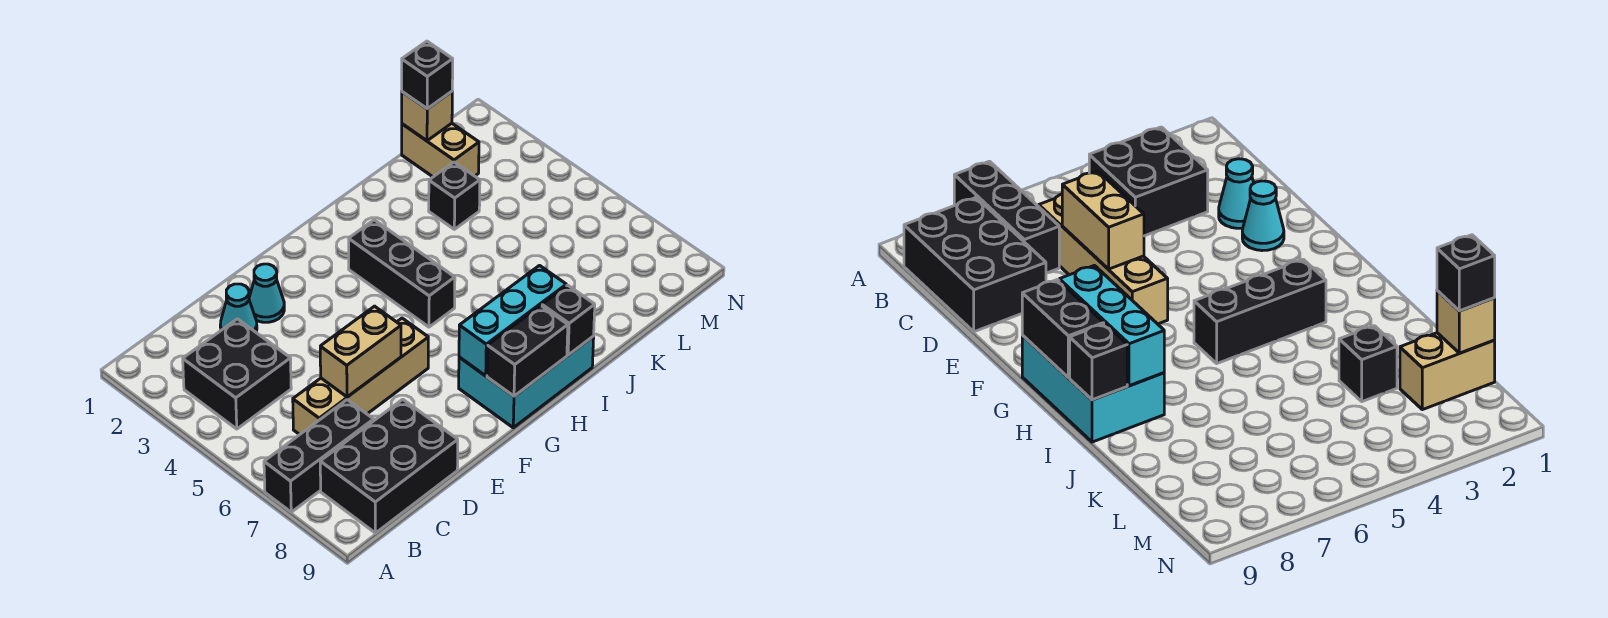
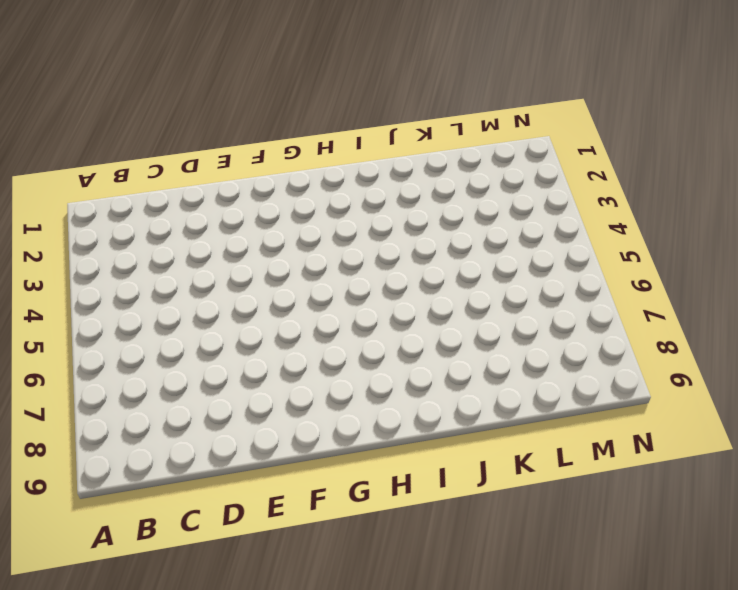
none -> black 1x3 brick [264,400,374,512]
none -> black 2x2 brick [183,319,291,429]
none -> black 2x3 brick [320,399,458,533]

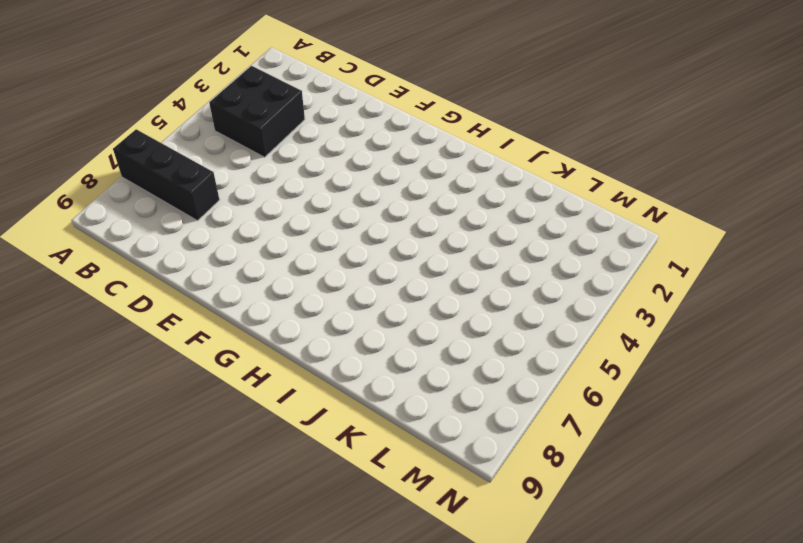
none -> black 2x3 brick [320,399,458,533]
none -> tan 1x4 brick [293,318,428,435]
none -> cyan 1x1 cone [220,284,257,332]

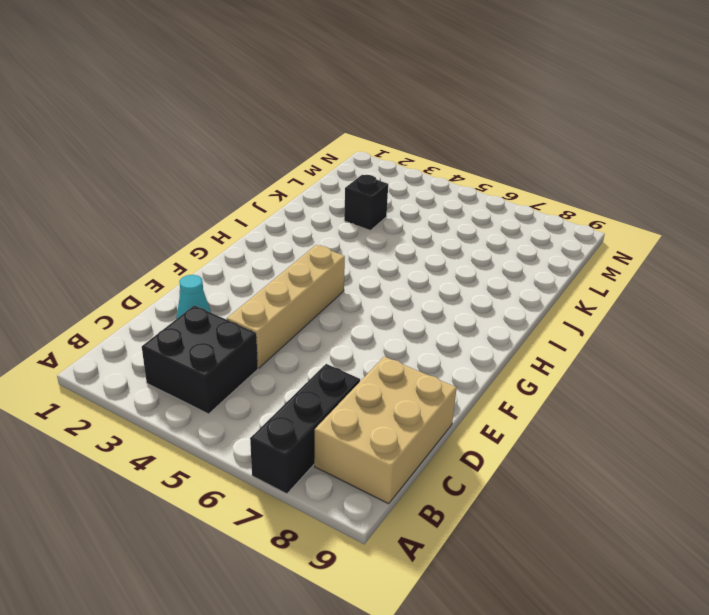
tan 2x3 brick [314,357,457,504] -> black 2x3 brick [320,399,458,533]
tan 1x4 brick [227,245,345,368] -> tan 1x4 brick moved to [293,318,428,435]
none -> cyan 1x1 cone [249,264,284,322]
none -> cyan 2x3 brick [459,336,594,428]
none -> black 1x3 brick [349,220,455,327]

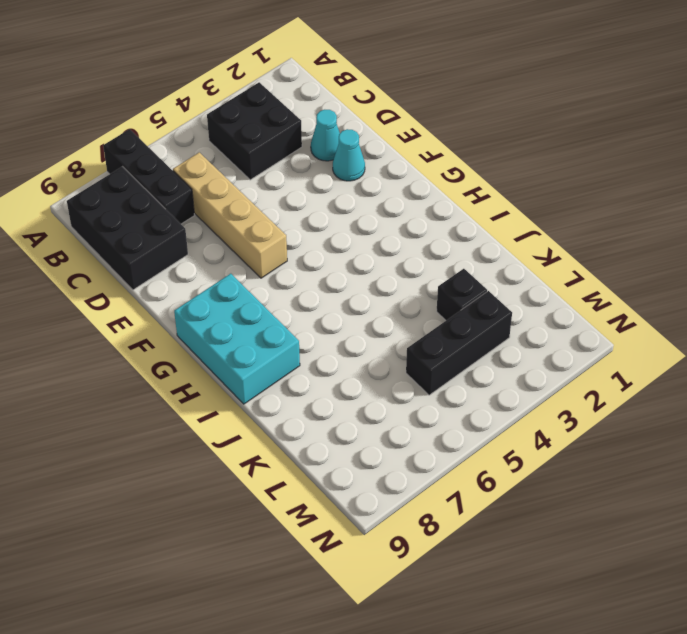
black 1x3 brick [406,291,512,395] -> black 1x3 brick moved to [349,220,455,327]
none -> tan 1x2 brick [402,123,479,177]
none -> tan 1x2 brick [320,306,401,397]
none -> cyan 1x3 brick [459,266,566,376]

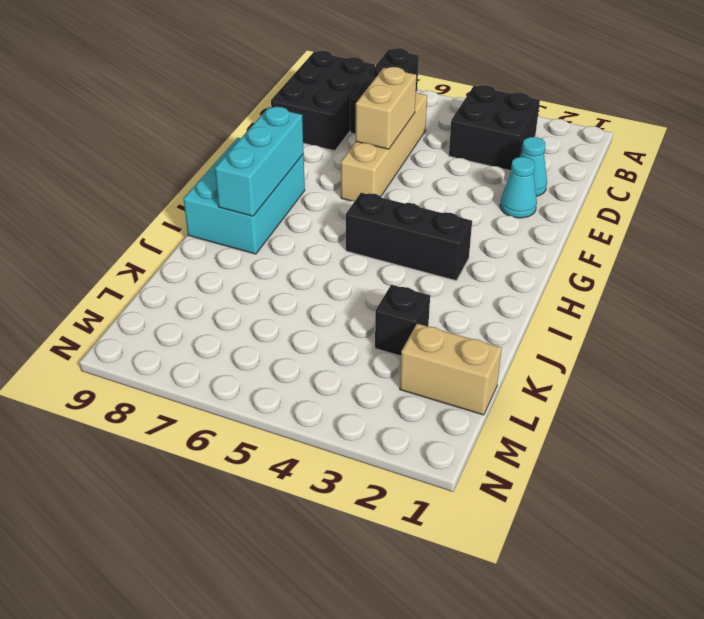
none -> black 1x2 brick [487,306,568,396]
none -> black 1x1 brick [542,285,595,355]
none -> tan 1x1 brick [402,92,452,141]

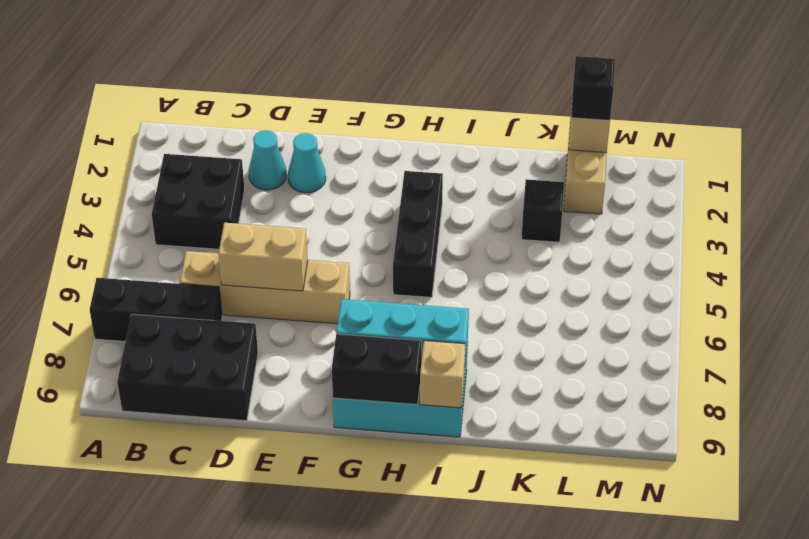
tan 1x1 brick [420,341,466,408] -> black 1x1 brick [542,285,595,355]

